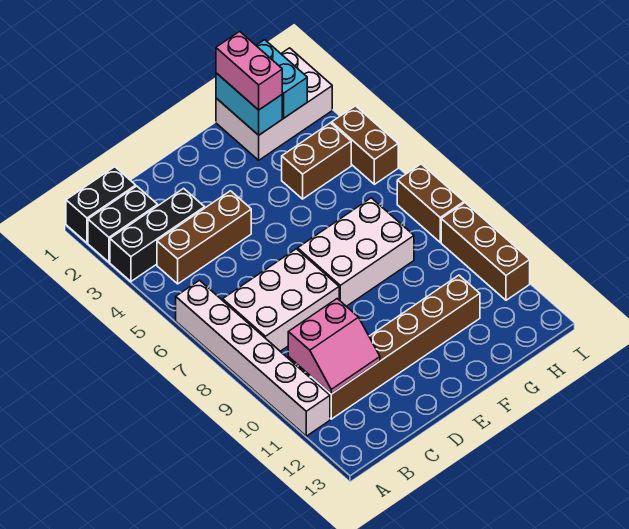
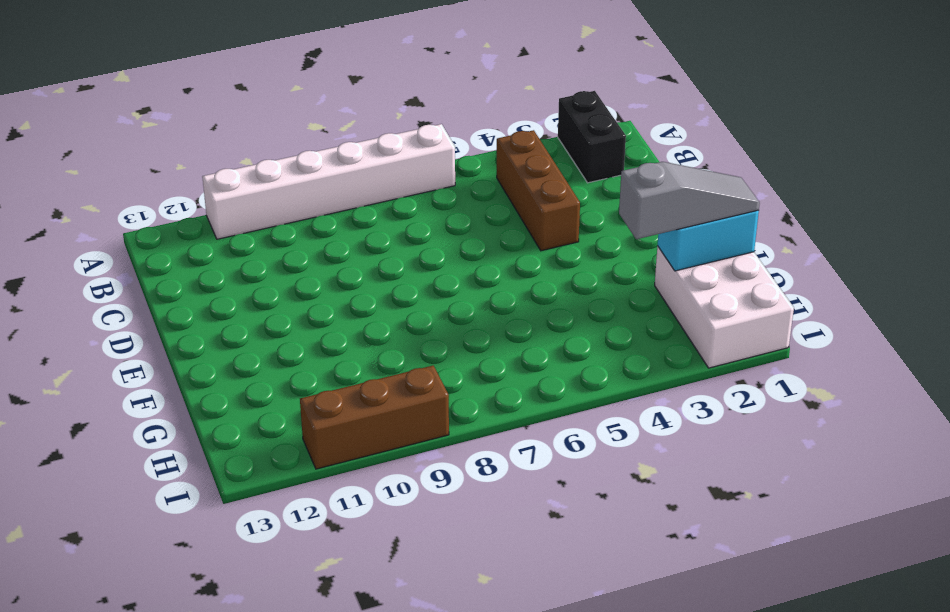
grey 1x3 slope [619,162,760,239] -> pink 1x2 brick [216,31,282,110]
none -> black 1x2 brick [66,167,136,243]
none -> black 1x3 brick [110,188,205,282]
none -> white 2x3 brick [223,249,339,351]

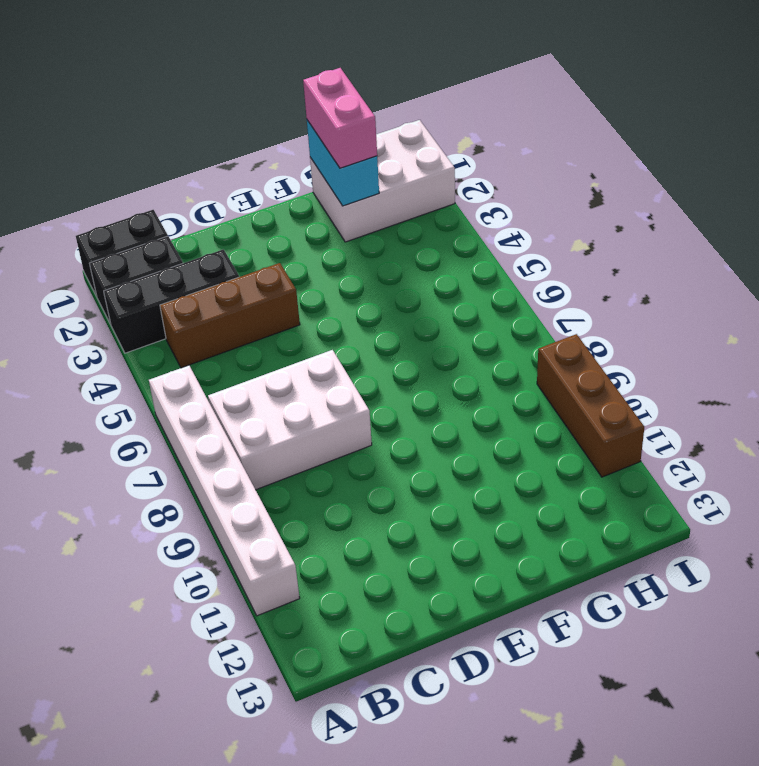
none -> brown 1x6 brick [310,275,480,419]
none -> white 2x3 brick [298,198,414,306]
none -> brown 1x2 brick [282,123,351,199]

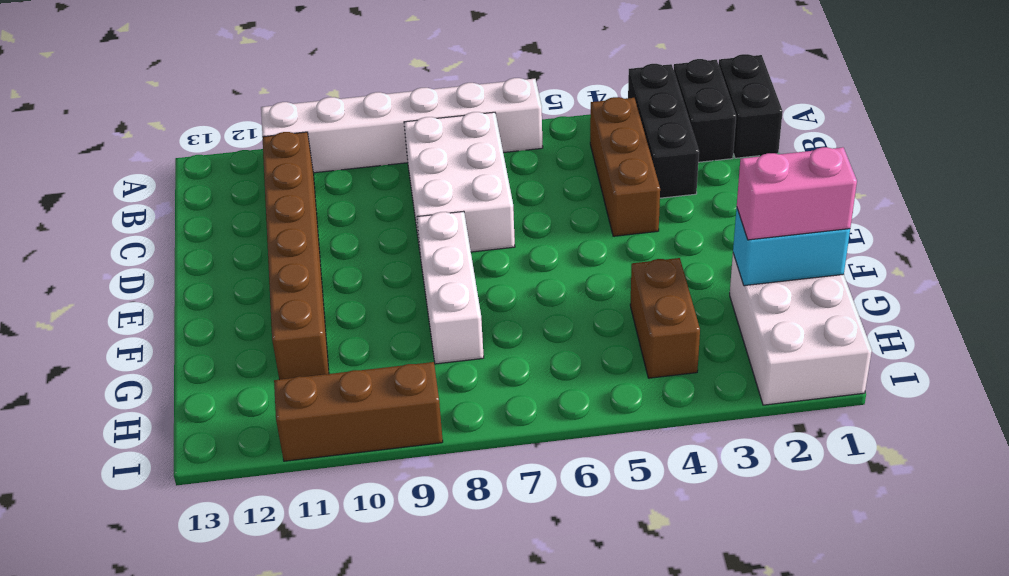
white 1x3 brick [417,211,484,364] -> white 2x3 brick [298,198,414,306]
none -> brown 1x2 brick [332,106,398,184]
none -> brown 1x2 brick [397,164,464,242]
none -> pink 2x2 slope [288,299,380,394]

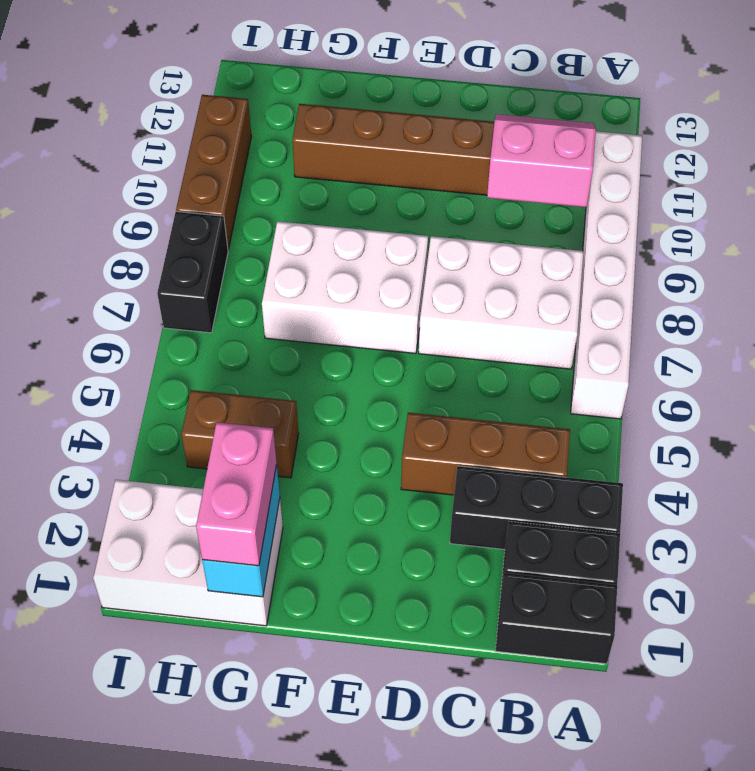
black 1x2 brick [157,212,228,333] -> brown 1x2 brick [397,164,464,242]
none -> brown 1x2 brick [332,106,398,184]
none -> cyan 1x2 brick [256,40,307,118]

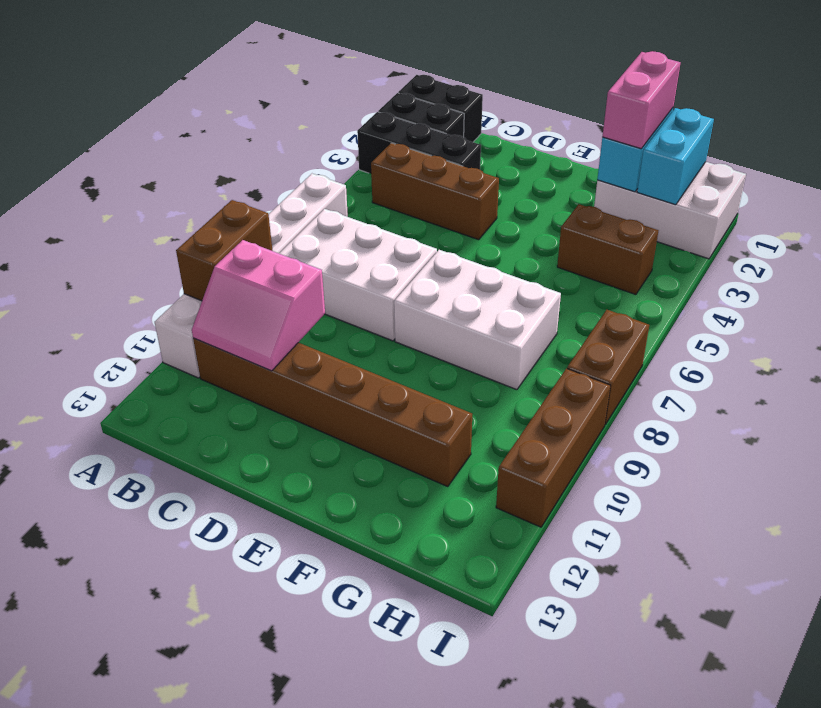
brown 1x2 brick [176,200,273,301] -> brown 1x2 brick moved to [332,106,398,184]

